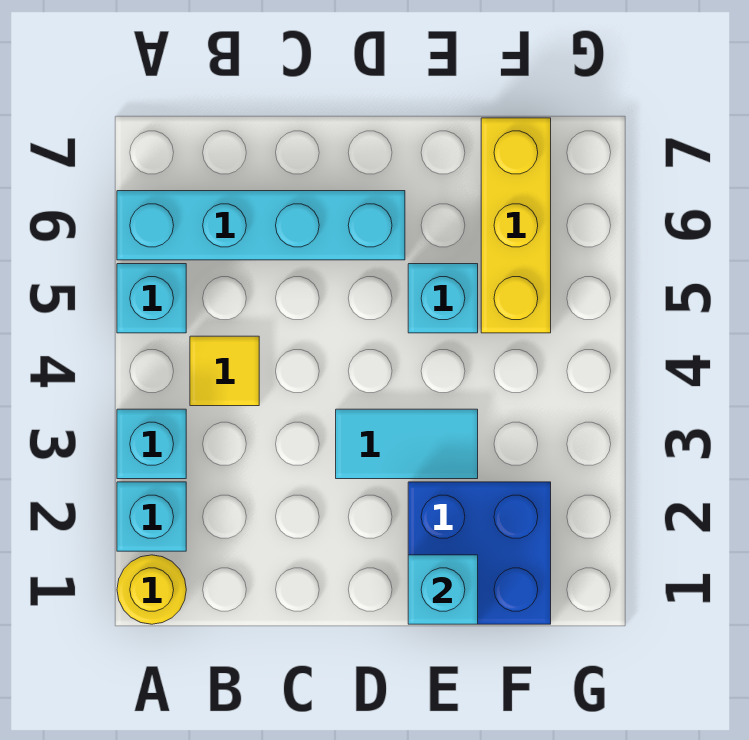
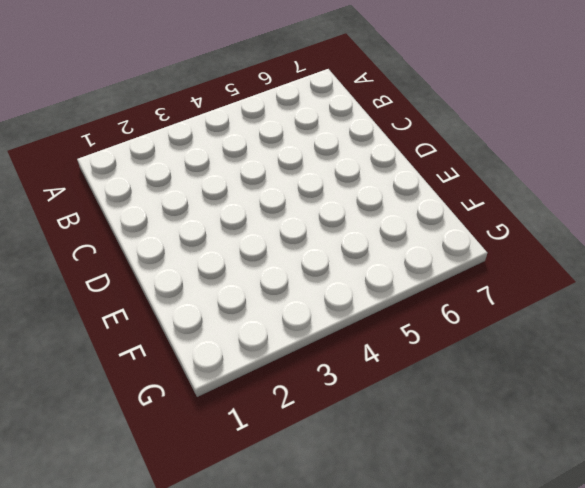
none -> yellow 1x1 round brick [117,555,186,624]
none -> cyan 1x1 brick [117,482,186,551]

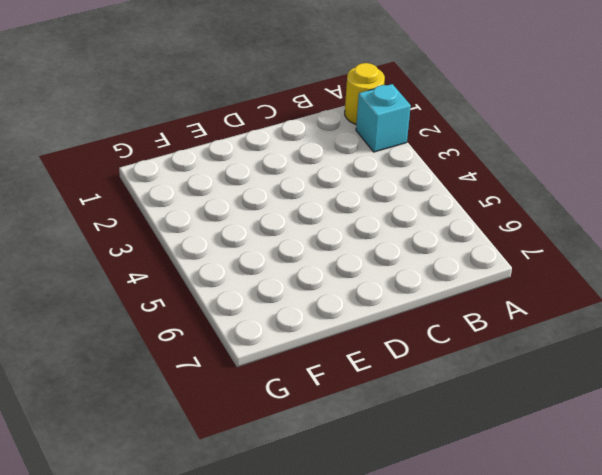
none -> cyan 1x1 brick [117,409,186,479]
none -> cyan 1x1 brick [117,264,186,333]

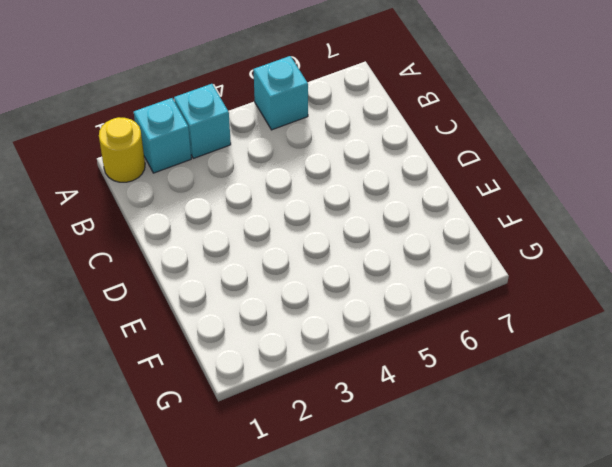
none -> cyan 1x4 brick [117,191,405,260]
none -> yellow 1x1 tile [190,336,259,406]

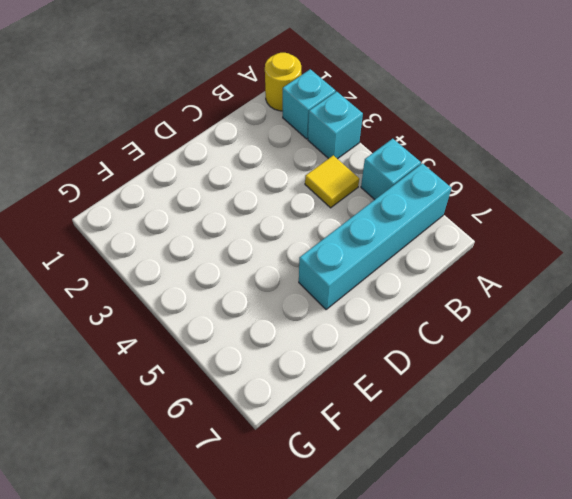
none -> cyan 1x2 tile [336,409,478,479]
none -> blue 2x2 brick [408,482,551,624]

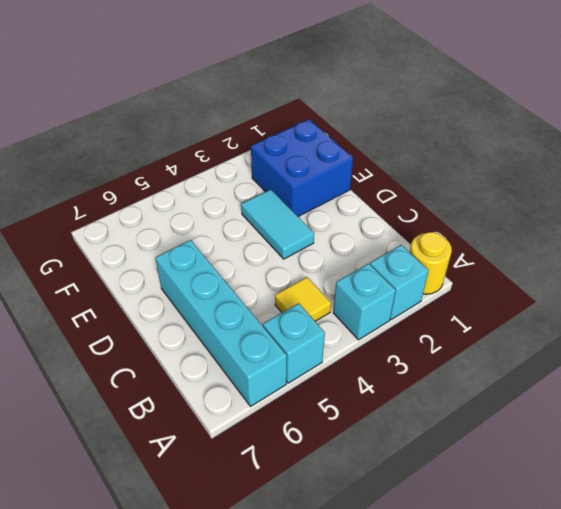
none -> cyan 1x1 brick [408,264,478,333]
none -> yellow 1x3 brick [481,118,551,333]

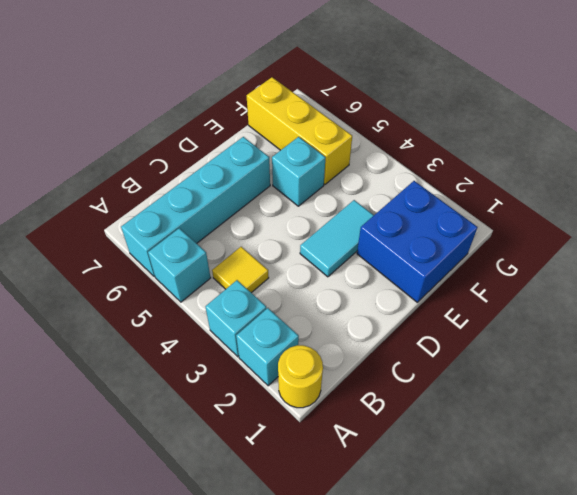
none -> cyan 1x1 brick [408,555,478,624]

